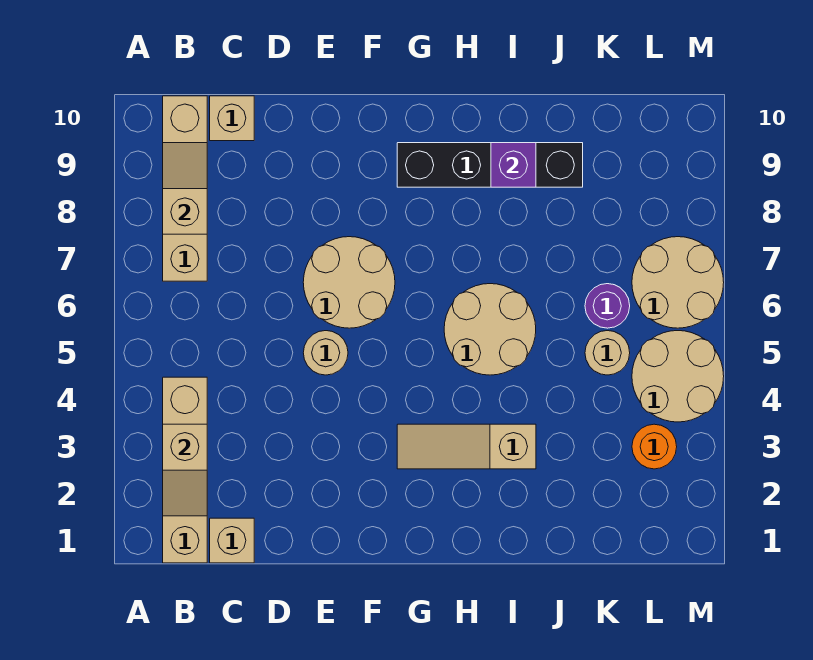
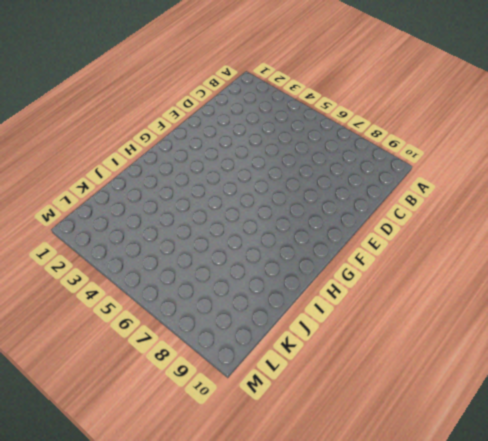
none -> tan 1x4 brick [163,377,207,563]
none -> tan 1x4 brick [163,96,207,281]
none -> tan 1x1 brick [210,518,254,563]

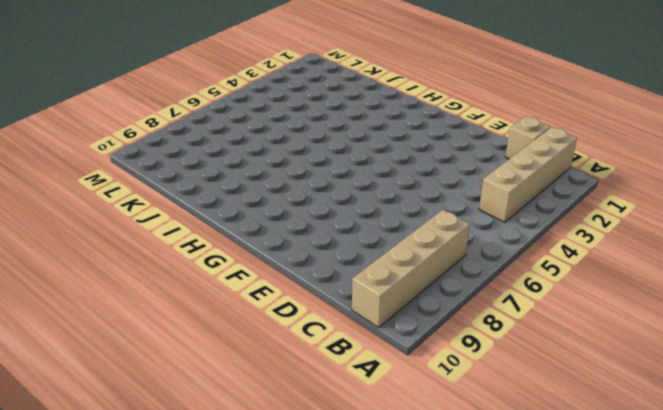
none -> tan 1x1 brick [210,96,254,141]
none -> tan 1x1 round brick [303,331,348,375]
none -> tan 2x2 round brick [303,237,395,328]

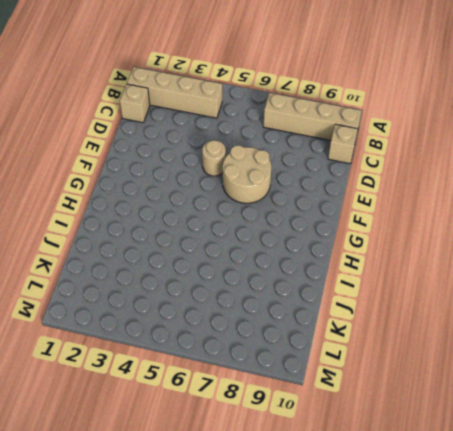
none -> tan 1x3 slope [397,424,536,469]
none -> black 1x4 brick [397,143,583,187]
none -> tan 2x2 round brick [444,284,536,375]

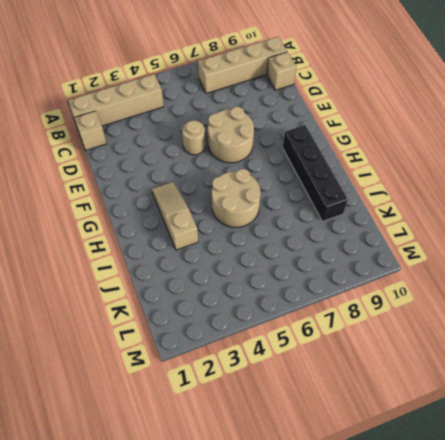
none -> tan 1x1 round brick [585,331,630,375]
none -> purple 1x1 round brick [585,284,630,328]
none -> orange 1x1 round brick [632,424,677,469]

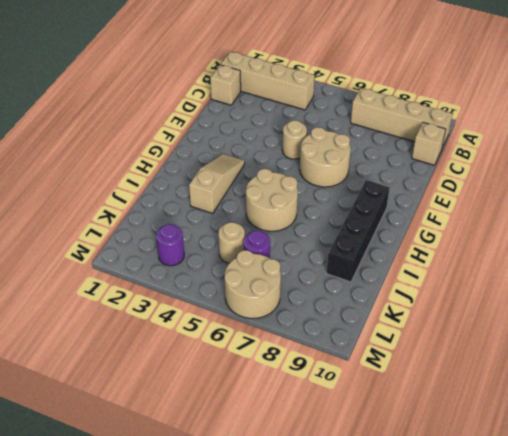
purple 1x1 round brick [156,224,184,266] -> orange 1x1 round brick [632,424,677,469]
none -> tan 2x2 round brick [632,331,724,422]
none -> tan 1x2 slope [163,424,207,516]
none -> tan 1x2 slope [163,143,207,234]

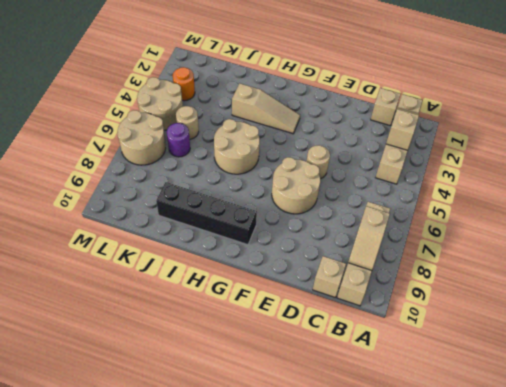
none -> purple 1x1 brick [491,143,536,187]

